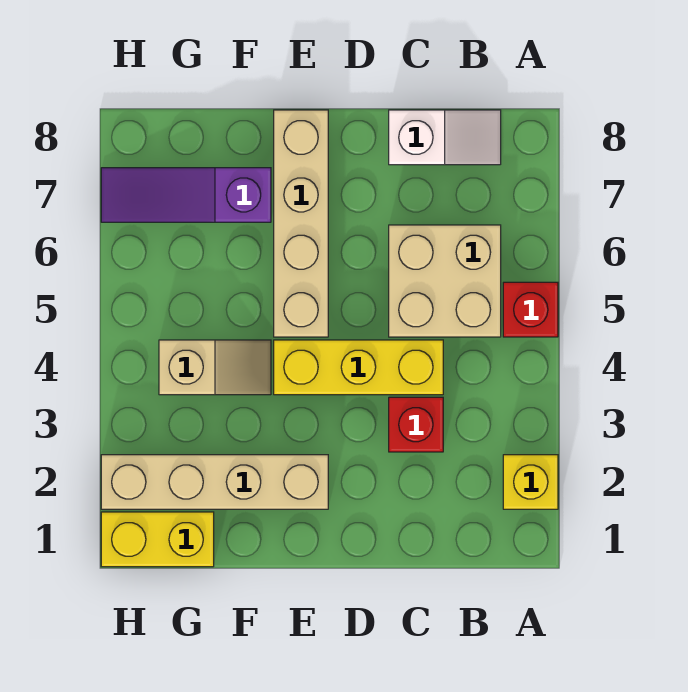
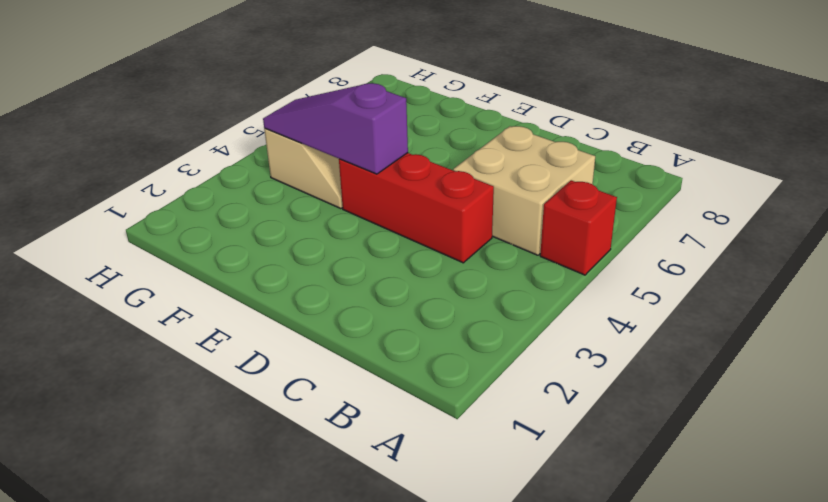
red 1x3 brick [339,153,494,263] -> yellow 1x3 brick [274,340,443,395]
purple 1x3 slope [263,83,408,174] -> purple 1x3 slope moved to [101,168,271,222]
none -> yellow 1x1 brick [503,455,558,509]
none -> white 1x2 slope [389,110,501,165]

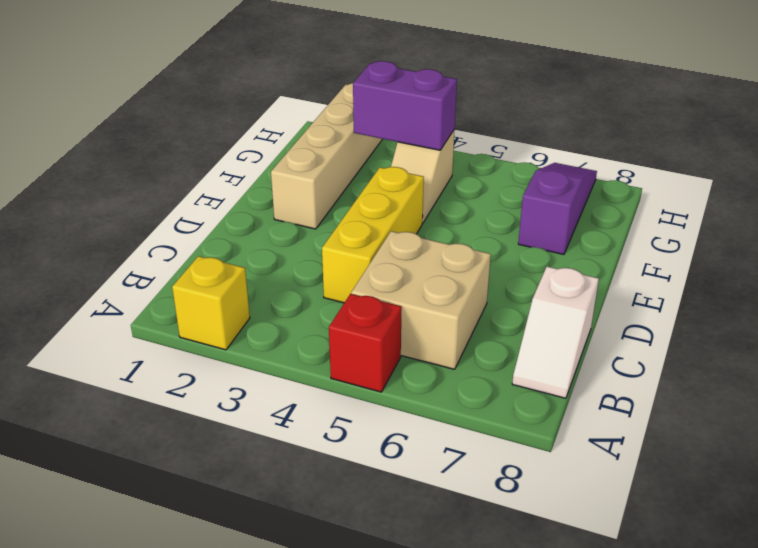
purple 1x2 brick [353,61,457,150] -> none
none -> red 1x1 brick [389,397,443,452]
none -> tan 1x4 brick [274,110,328,337]

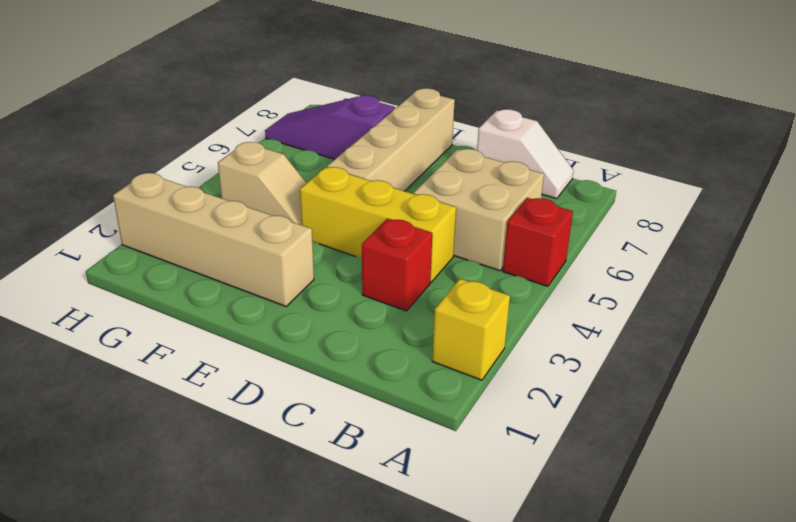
none -> yellow 1x2 brick [101,512,214,567]

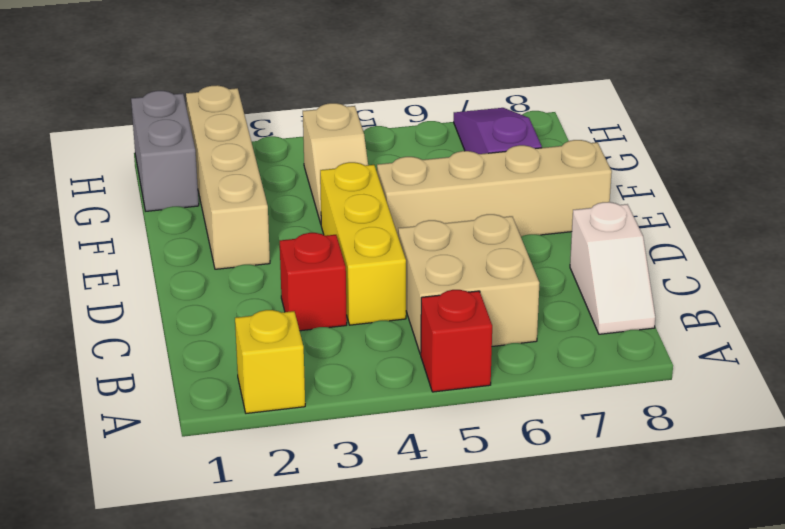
grey 1x2 brick [131,91,199,211] -> yellow 1x2 brick [101,512,214,567]

